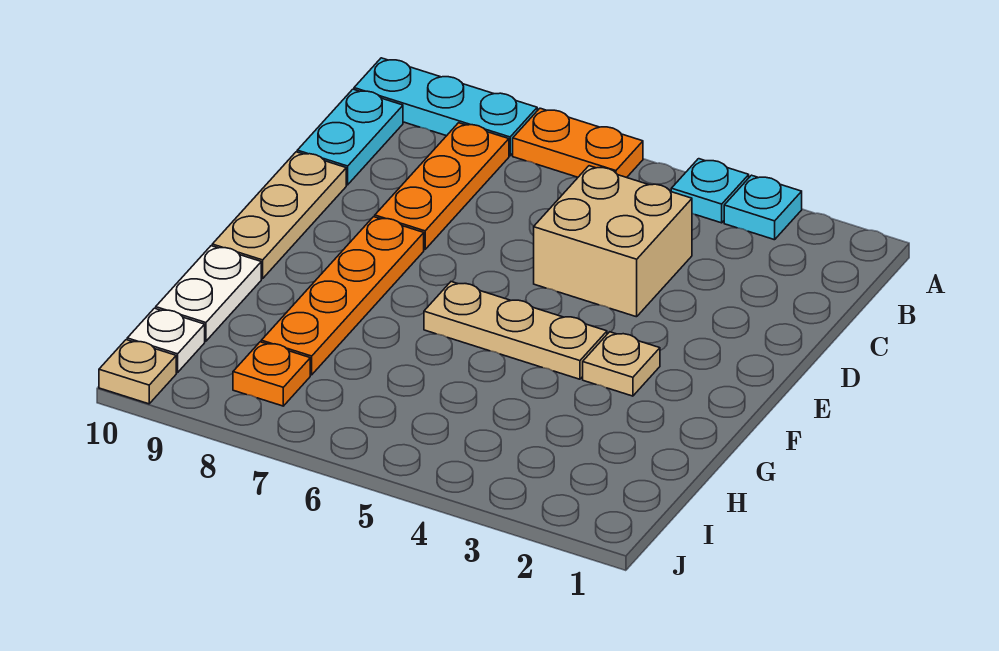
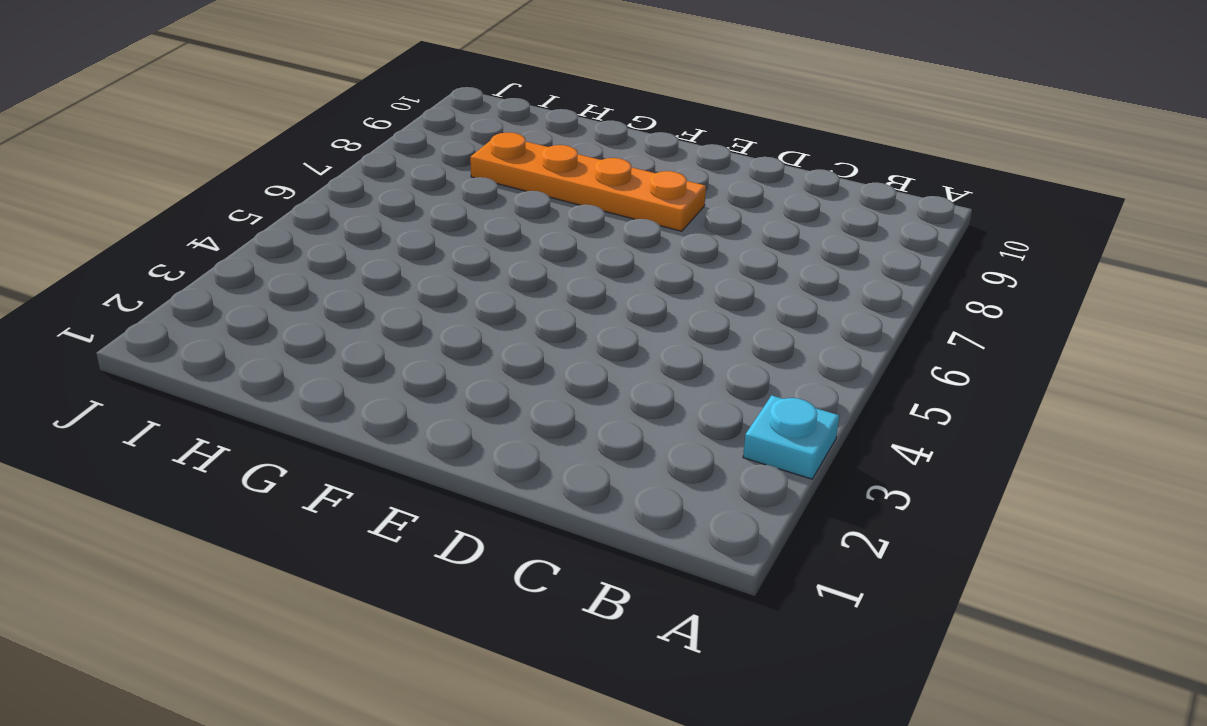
none -> cyan 1x1 plate [671,159,749,223]
none -> orange 1x2 plate [513,108,643,178]
none -> cyan 1x3 plate [354,58,537,156]

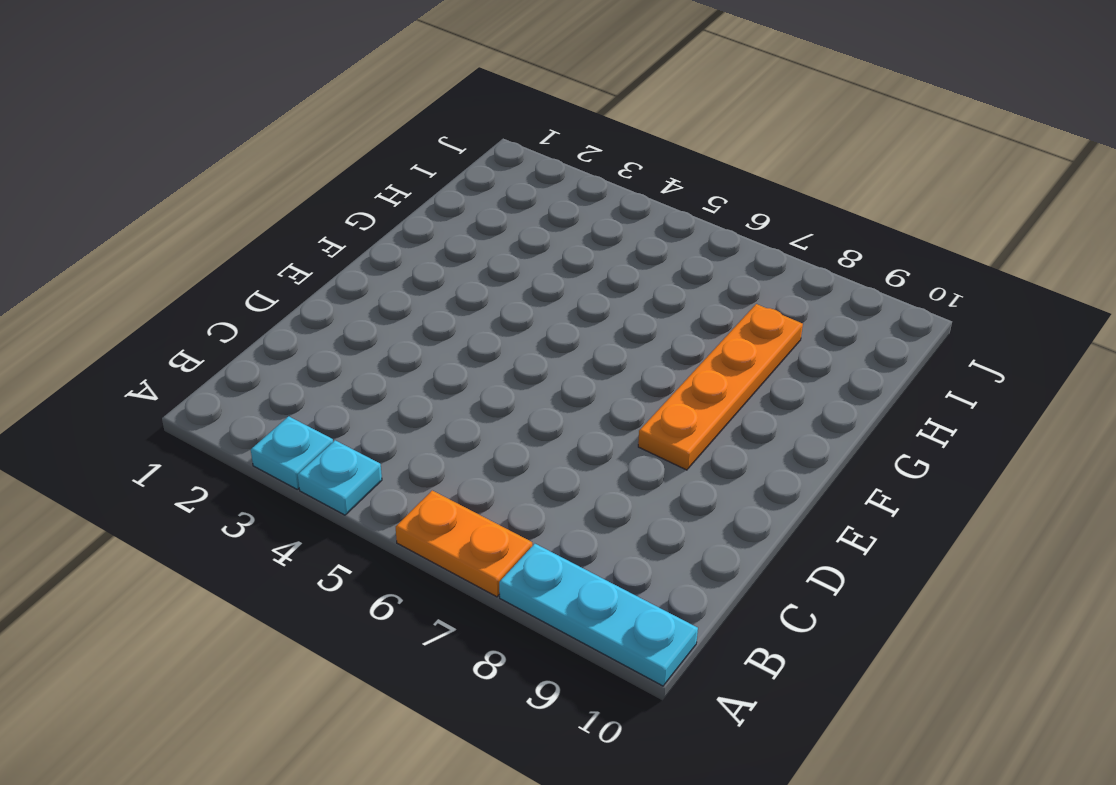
none -> orange 1x3 plate [375,123,509,250]
none -> cyan 1x2 plate [297,89,403,185]
none -> tan 2x2 brick [534,166,692,317]

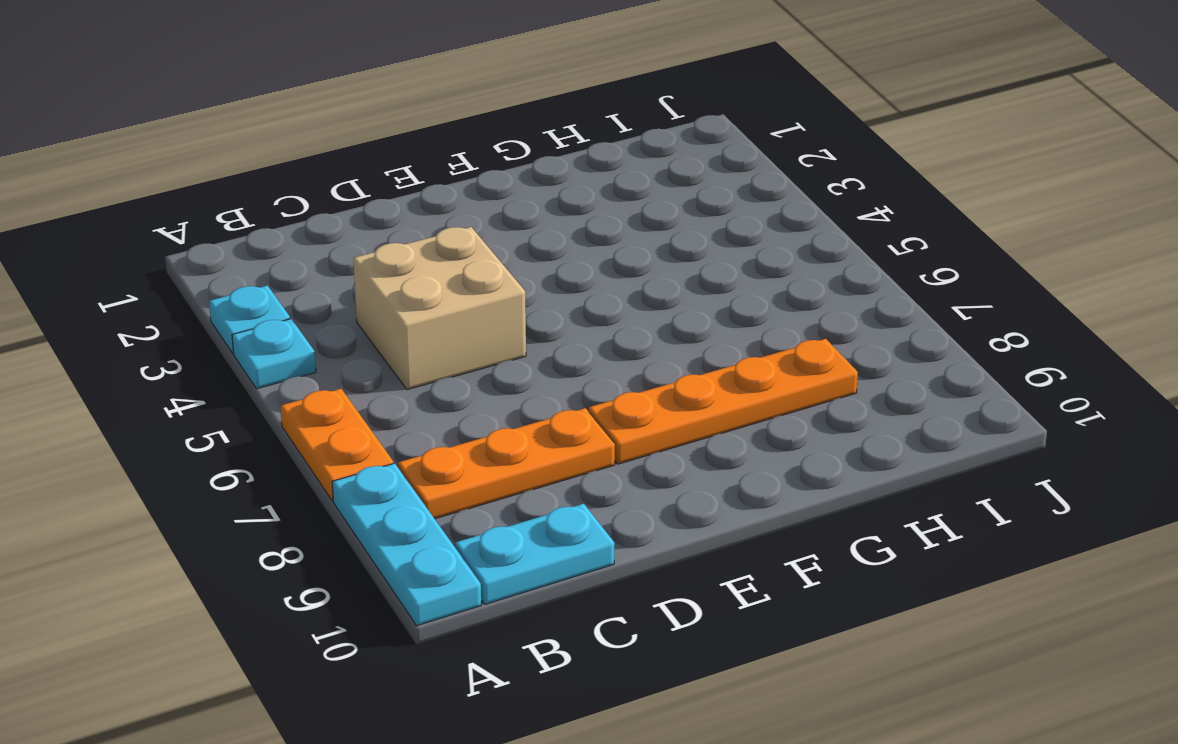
none -> tan 1x3 plate [212,152,346,279]
none -> tan 1x1 plate [583,332,660,396]
none -> tan 1x3 plate [424,282,607,379]

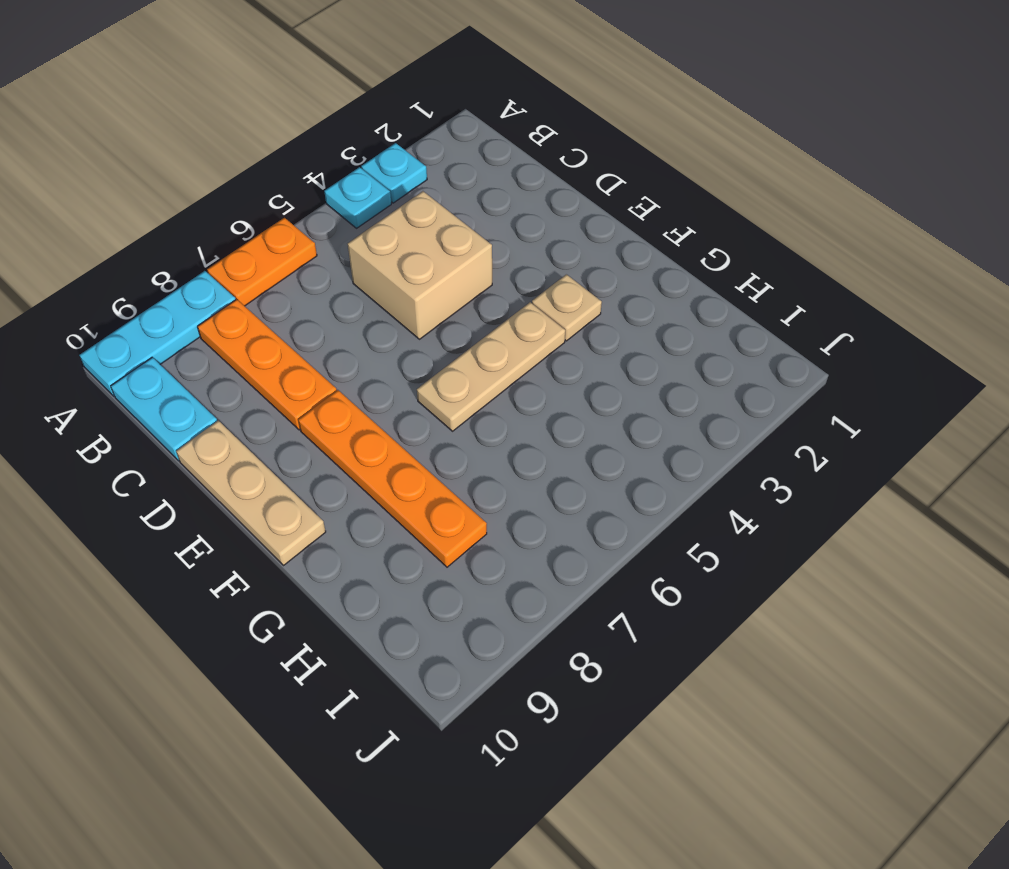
none -> white 1x2 plate [156,246,261,341]
none -> orange 1x1 plate [233,342,310,406]
none -> white 1x1 plate [127,308,205,373]

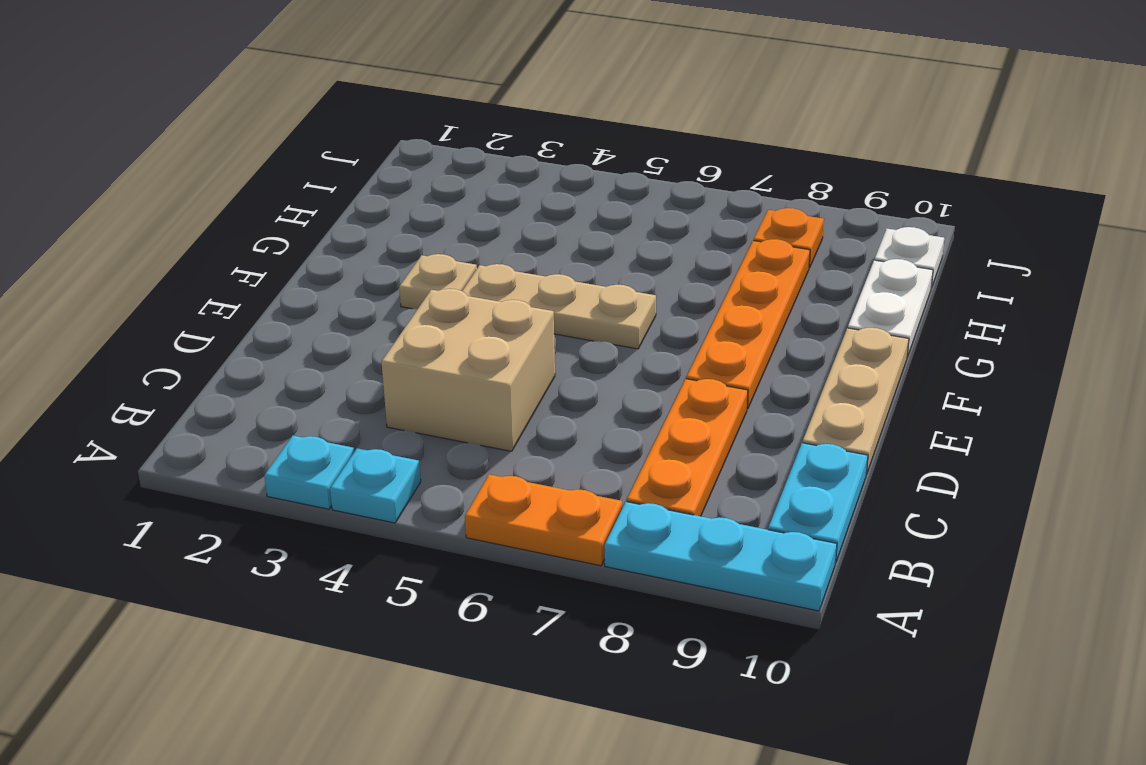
none -> tan 1x1 plate [99,340,176,404]

